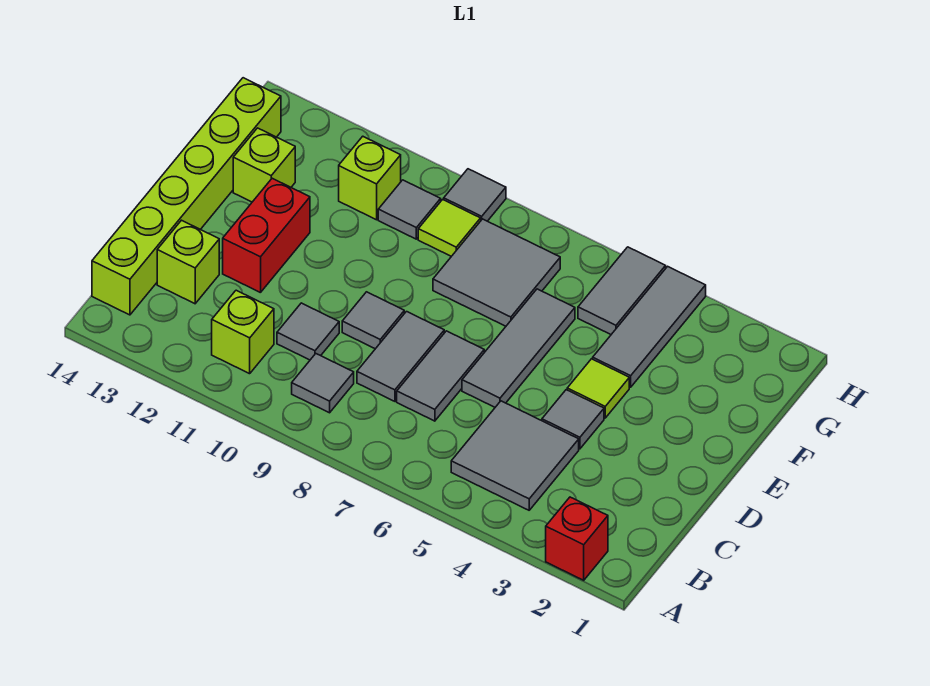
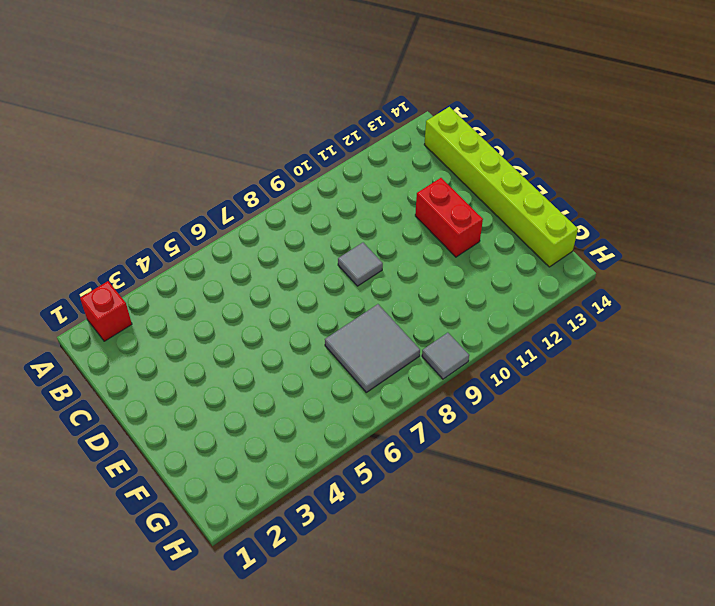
none -> grey 2x2 tile [451,401,579,510]
none -> grey 1x1 tile [292,354,354,413]
none -> lime 1x1 brick [212,290,274,374]

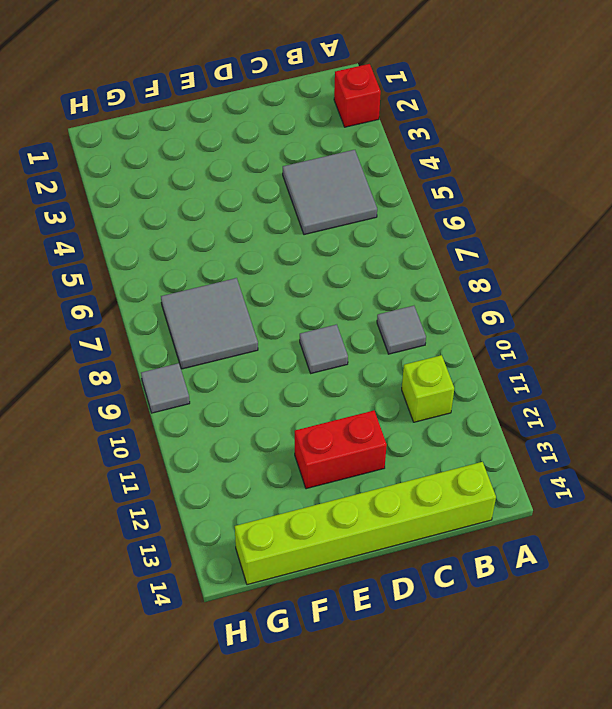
none -> grey 1x2 tile [397,331,484,421]
none -> grey 1x2 tile [357,312,444,401]
none -> grey 1x1 tile [277,303,339,360]

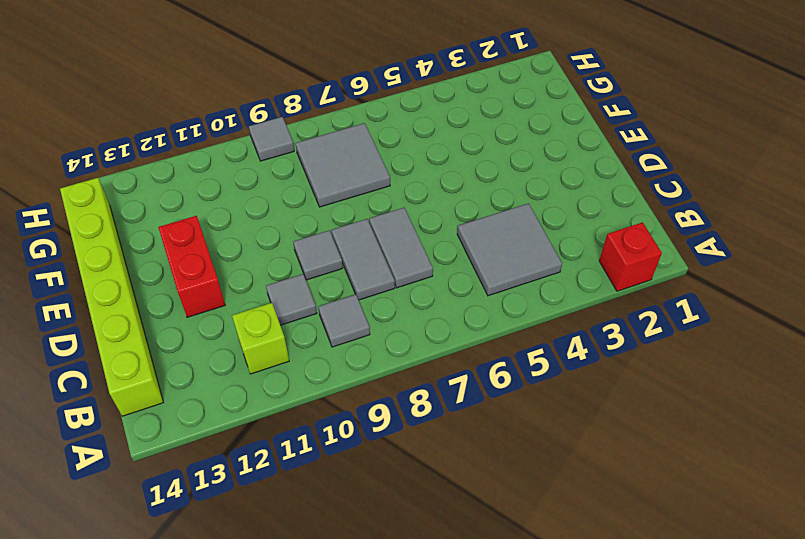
none -> lime 1x1 brick [157,220,219,304]
none -> grey 1x1 tile [542,390,604,449]
none -> grey 1x3 tile [462,289,575,407]

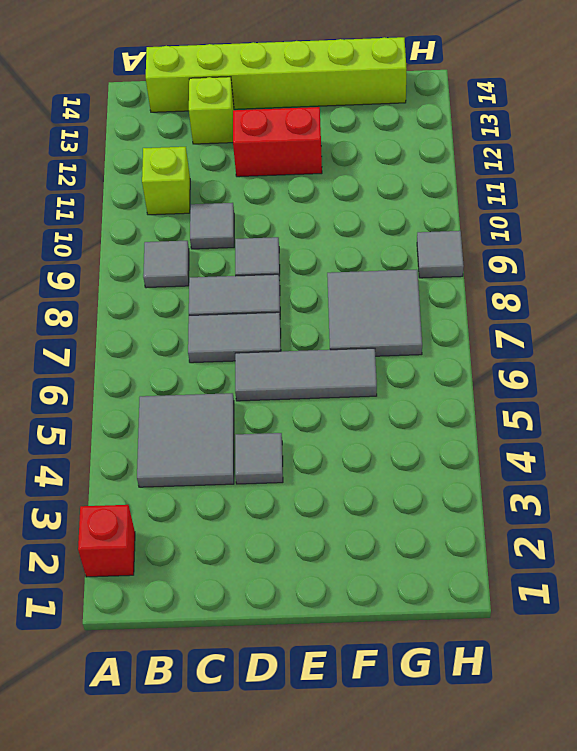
none -> lime 1x1 tile [567,359,629,418]
none -> grey 1x3 tile [593,266,706,387]
none -> lime 1x1 brick [233,128,295,202]

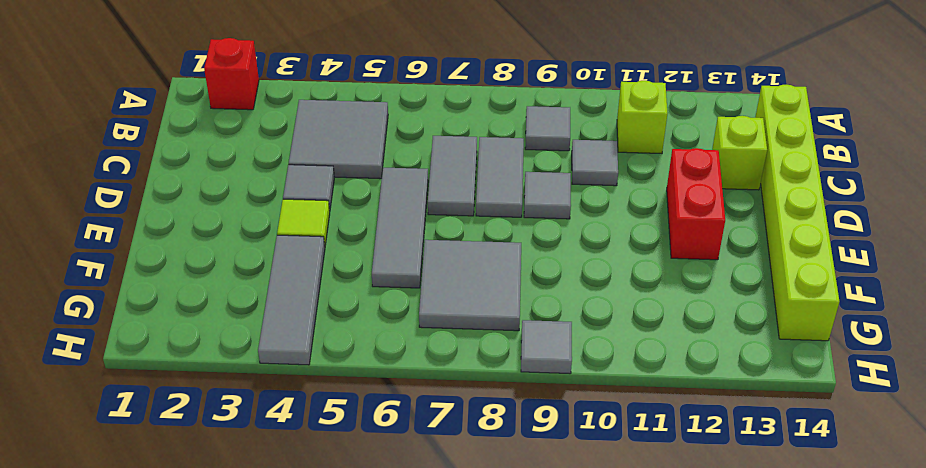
none -> lime 1x1 brick [233,128,295,202]
none -> grey 1x2 tile [578,247,666,334]
none -> lime 1x1 tile [418,200,481,256]

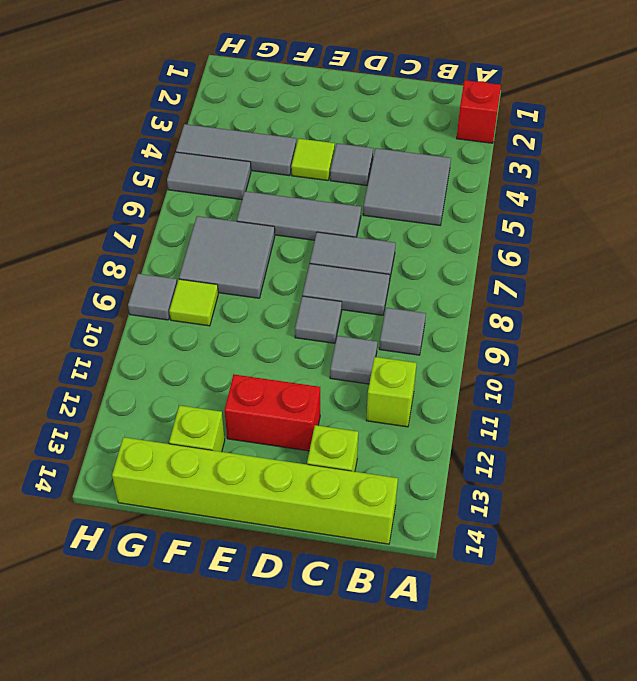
none -> grey 1x1 tile [378,180,441,239]
none -> lime 1x1 brick [339,136,401,220]

